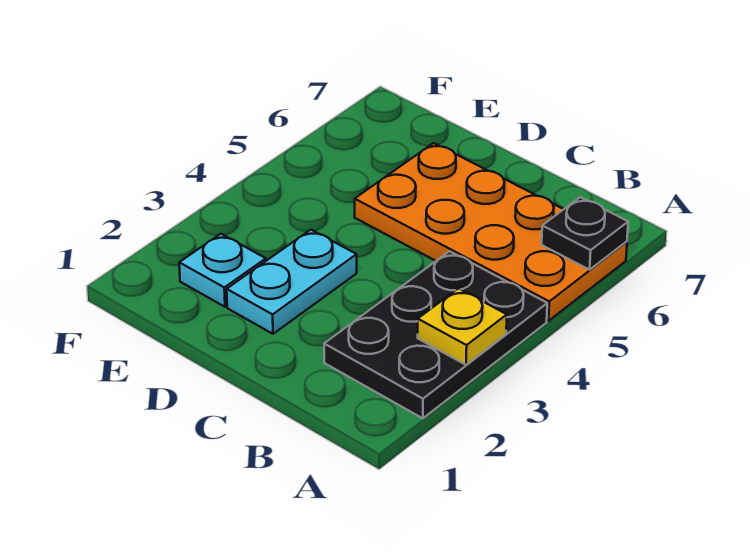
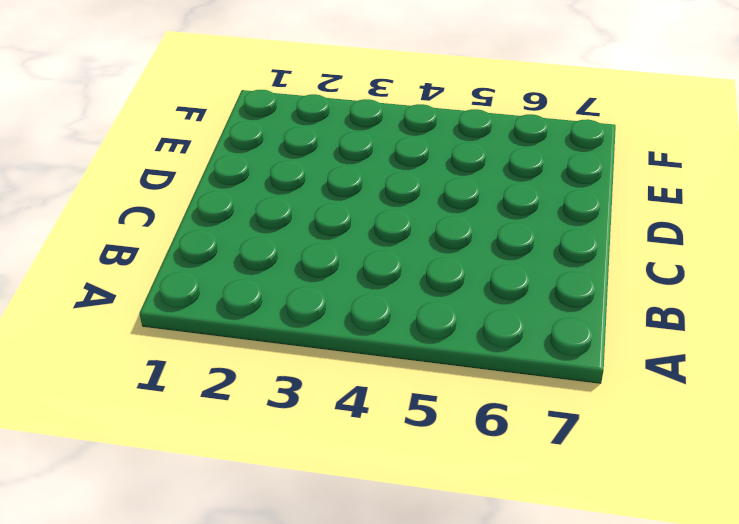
none -> black 2x3 plate [324,251,547,418]
none -> orange 2x4 plate [355,143,627,321]

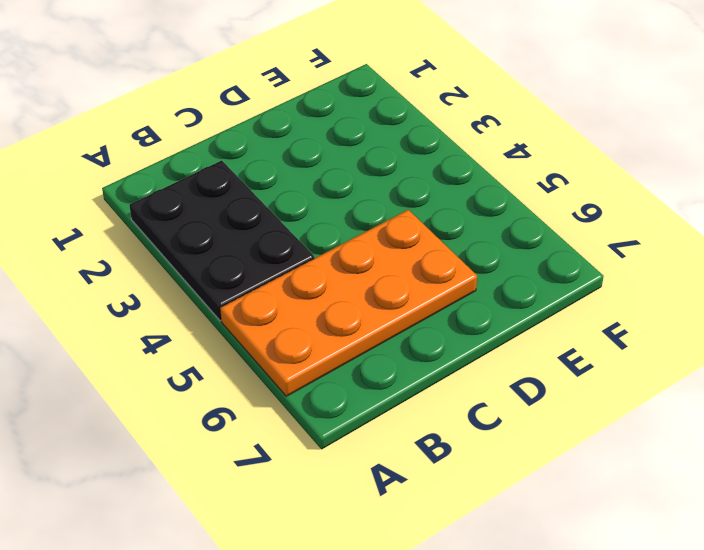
none -> cyan 1x2 plate [227,230,357,334]
none -> cyan 1x1 plate [179,234,266,307]

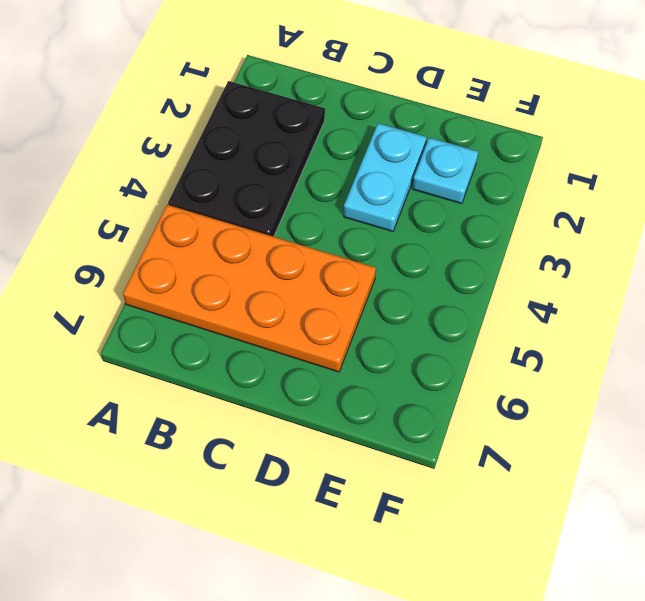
none -> yellow 1x1 plate [418,289,507,365]
none -> black 1x1 plate [542,197,628,270]

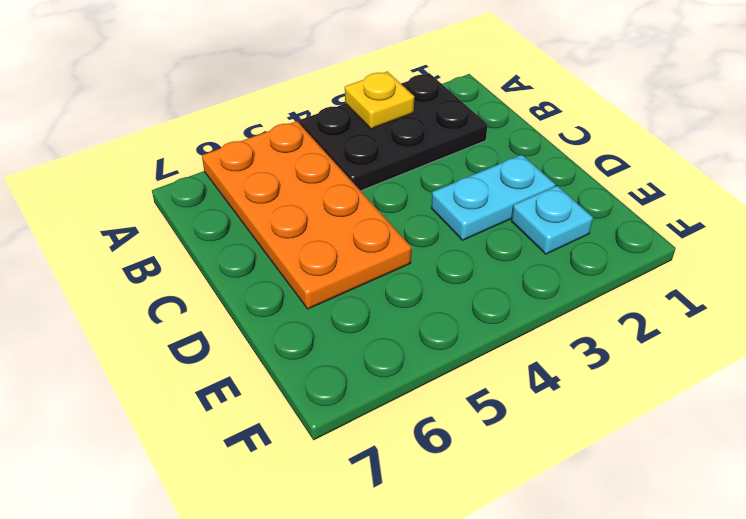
none -> black 1x1 plate [542,197,628,270]

